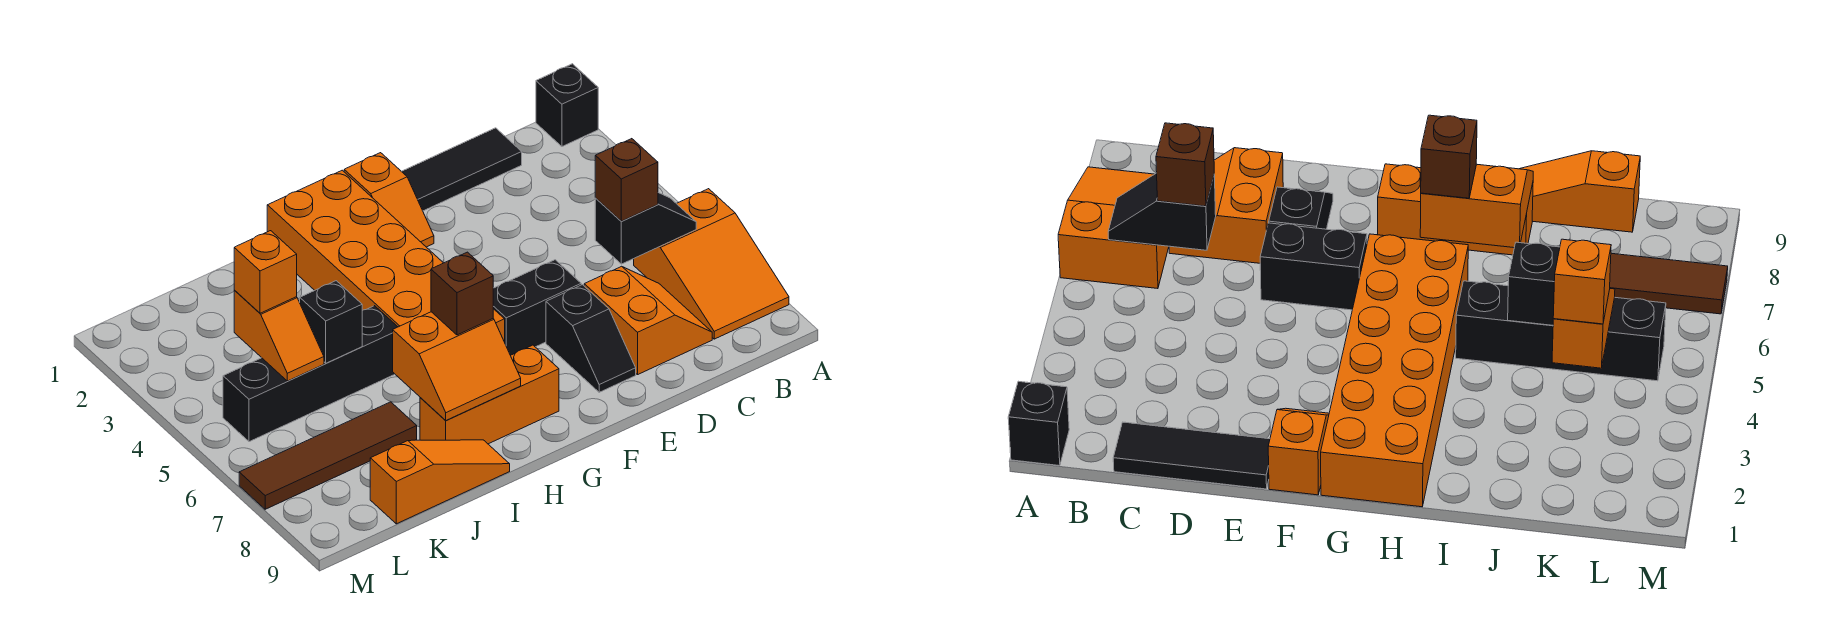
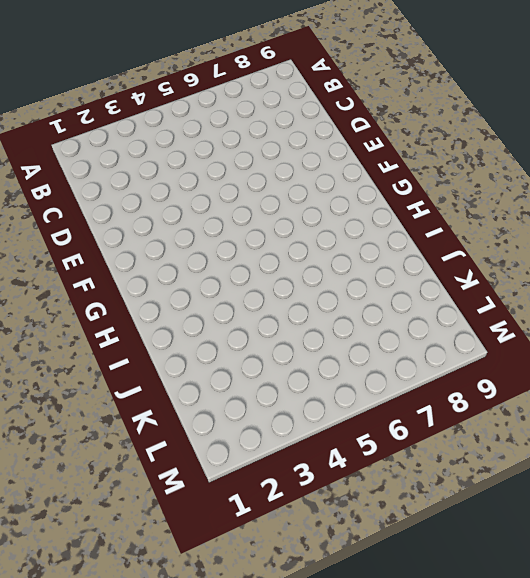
none -> black 1x1 brick [536,64,598,146]
none -> orange 2x3 slope [634,189,789,339]
none -> black 1x3 tile [401,128,522,211]

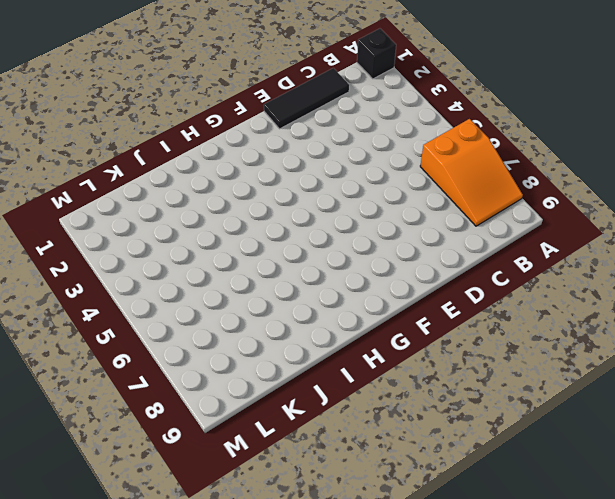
none -> orange 2x2 slope [584,266,712,375]
none -> black 1x2 brick [493,260,581,355]
none -> black 1x2 slope [546,285,636,392]

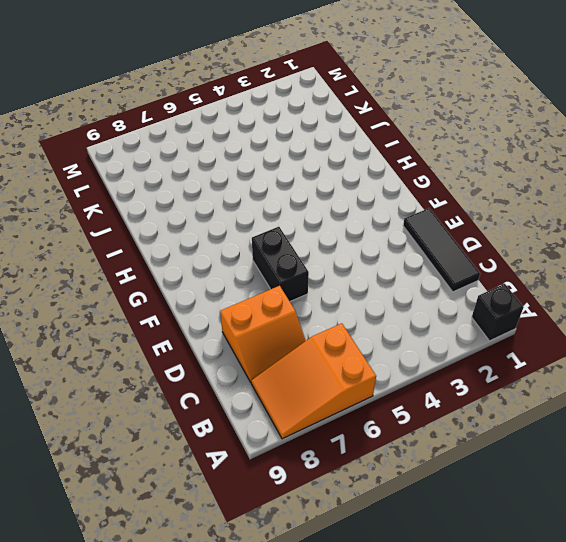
none -> black 1x2 slope [546,285,636,392]
none -> orange 1x2 slope [344,153,434,247]
none -> orange 2x6 brick [267,170,505,342]

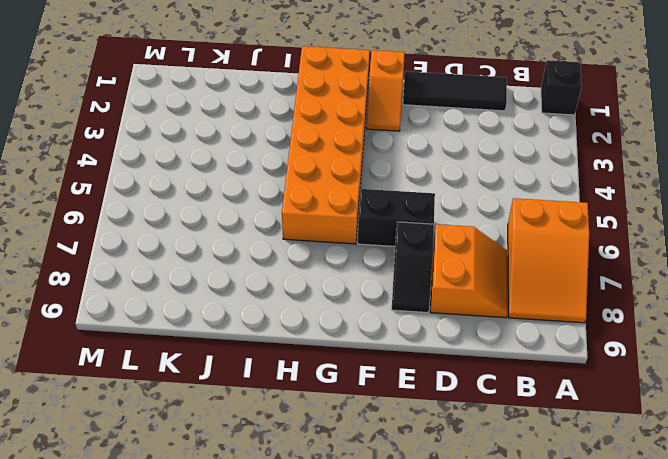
none -> orange 1x3 brick [420,345,559,444]
none -> black 1x4 brick [223,306,397,442]
none -> orange 1x3 slope [370,440,510,524]

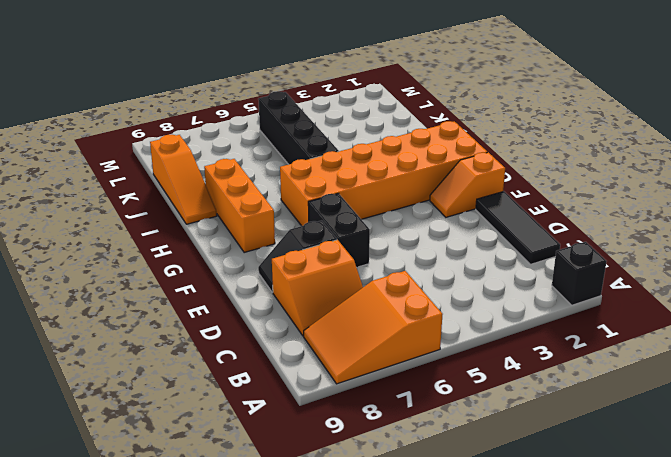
none -> brown 1x4 tile [239,402,417,509]
none -> black 1x2 slope [595,193,696,264]
none -> orange 2x2 slope [393,312,521,421]

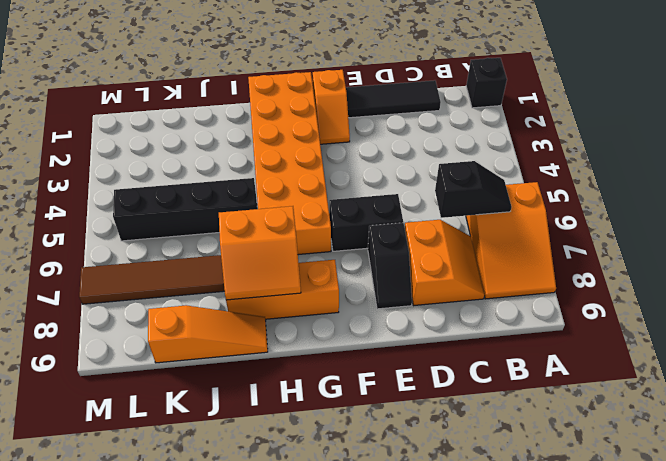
none -> black 1x1 brick [300,281,362,363]
none -> orange 1x2 slope [234,290,324,381]
none -> brown 1x1 brick [595,139,658,221]

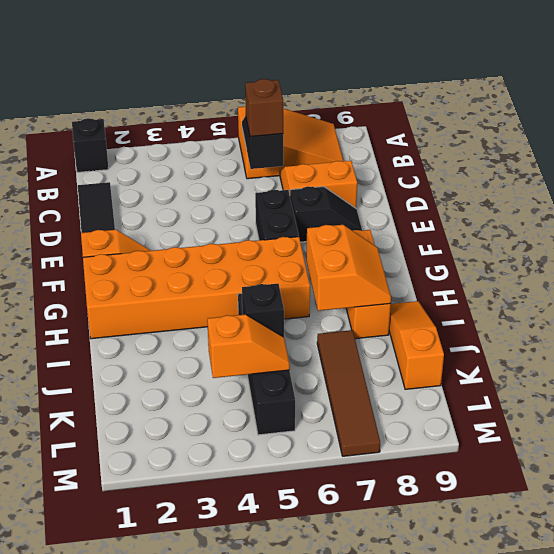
none -> brown 1x1 brick [431,252,493,335]
none -> orange 1x1 brick [234,231,297,313]

